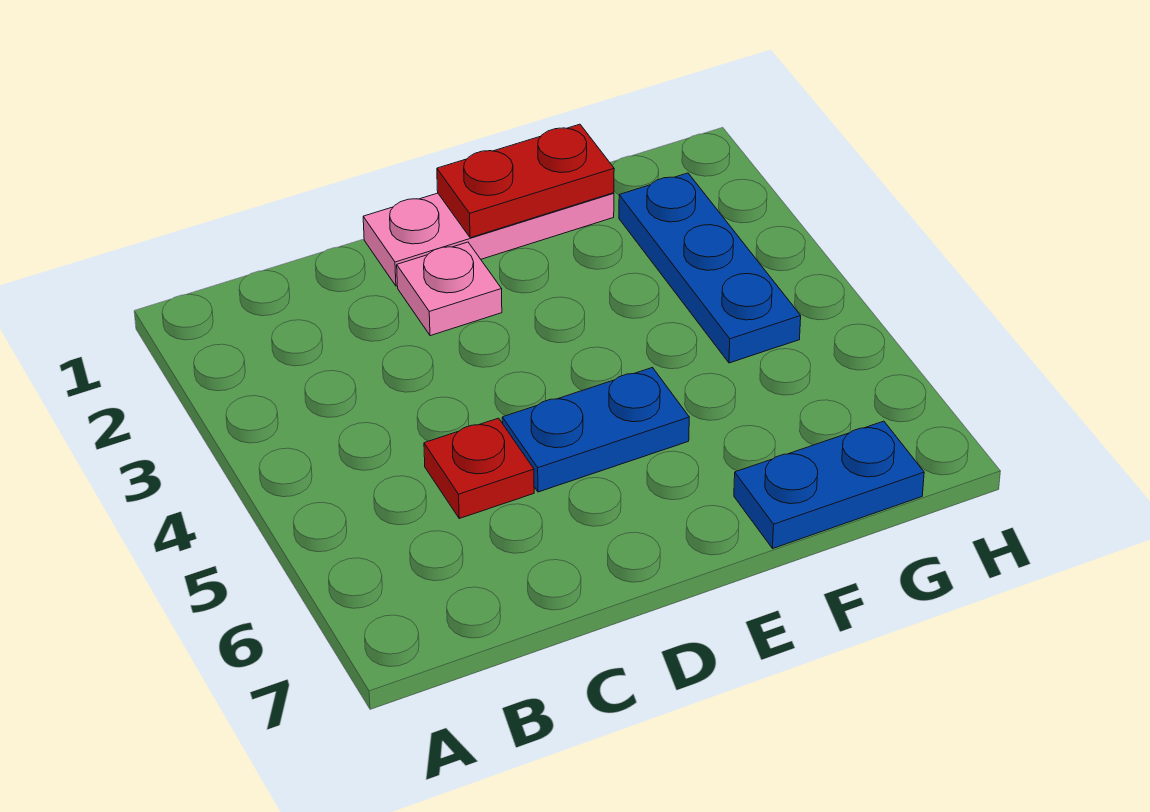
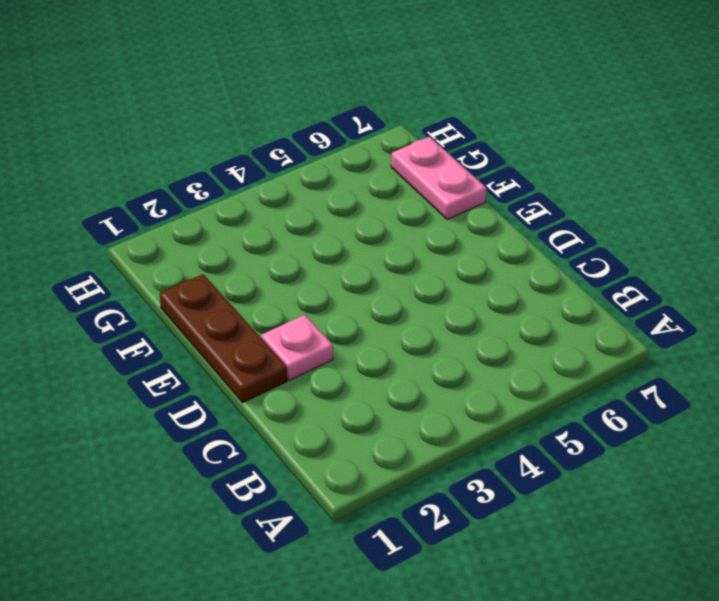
brown 1x3 plate [160,274,287,403] -> pink 1x3 plate [363,193,614,286]
pink 1x2 plate [391,137,486,219] -> blue 1x2 plate [734,421,924,548]
none -> red 1x1 plate [424,418,534,518]
none -> blue 1x2 plate [502,368,689,492]

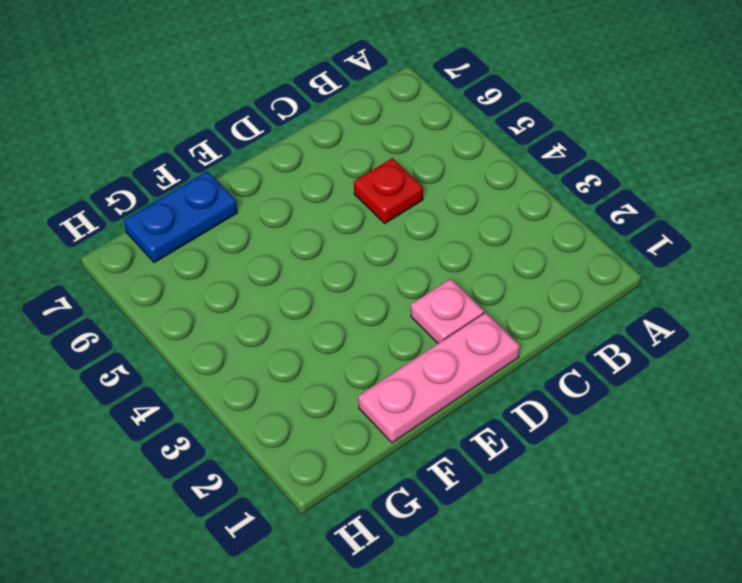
none -> blue 1x2 plate [502,368,689,492]
none -> blue 1x3 plate [619,173,801,363]

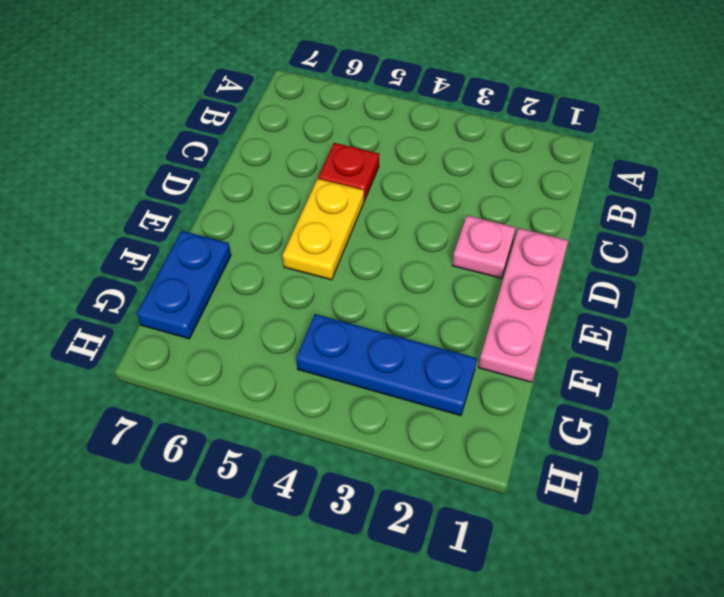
yellow 1x2 plate [282,179,364,280] -> blue 1x2 plate [502,368,689,492]
none -> red 1x2 plate [437,124,614,238]

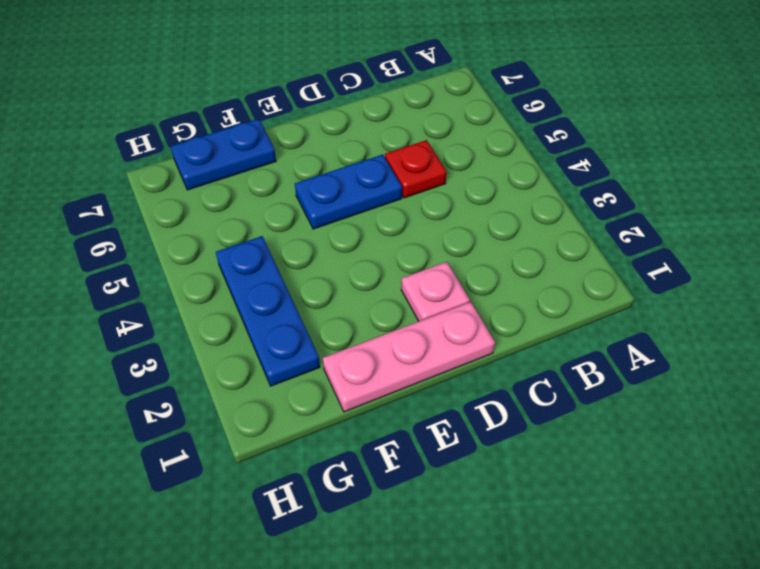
none -> red 1x2 plate [437,124,614,238]

